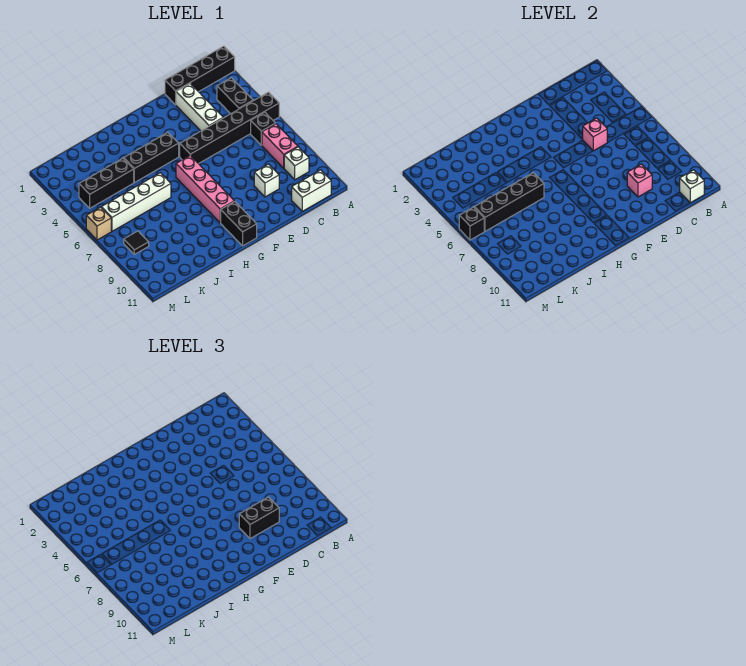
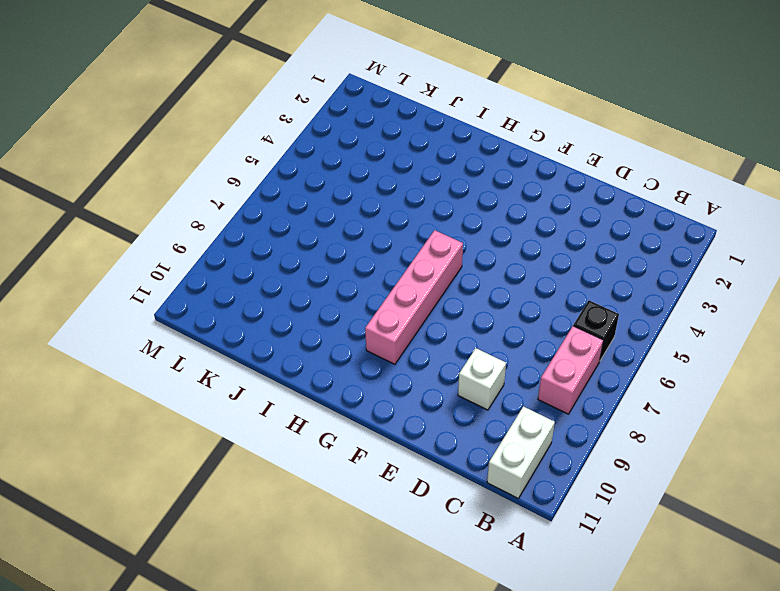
white 1x2 brick [487,406,555,498] -> white 1x2 brick turned to [292,170,331,211]
none -> black 1x4 brick [165,46,235,105]
none -> black 1x6 brick [180,92,279,164]
none -> black 1x2 brick [217,78,253,114]

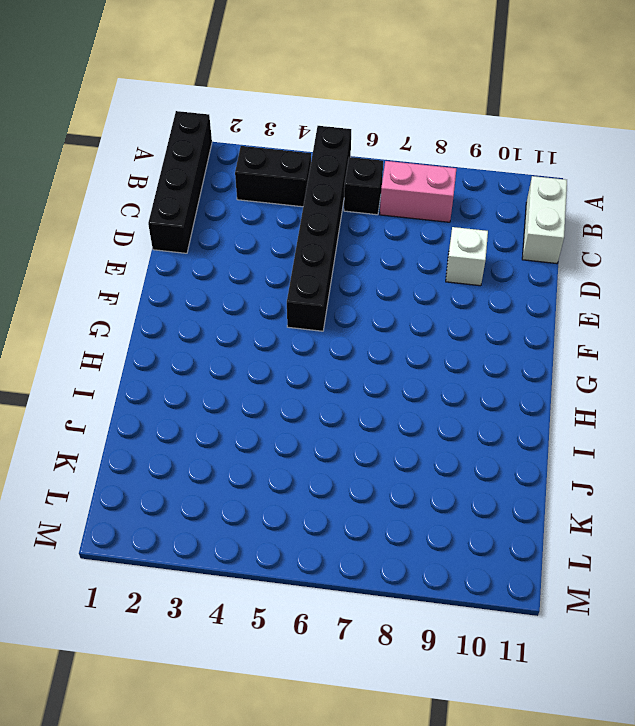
none -> white 1x1 brick [284,147,309,180]
none -> white 1x3 brick [176,84,223,131]
none -> black 1x3 brick [124,132,179,183]

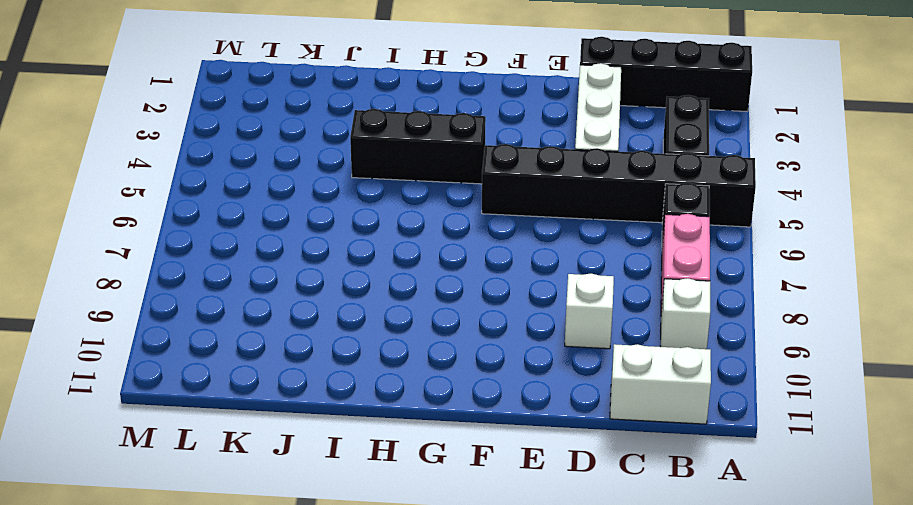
none -> pink 1x4 brick [176,156,234,223]
none -> black 1x2 brick [221,201,257,246]
none -> white 1x4 brick [101,173,171,231]

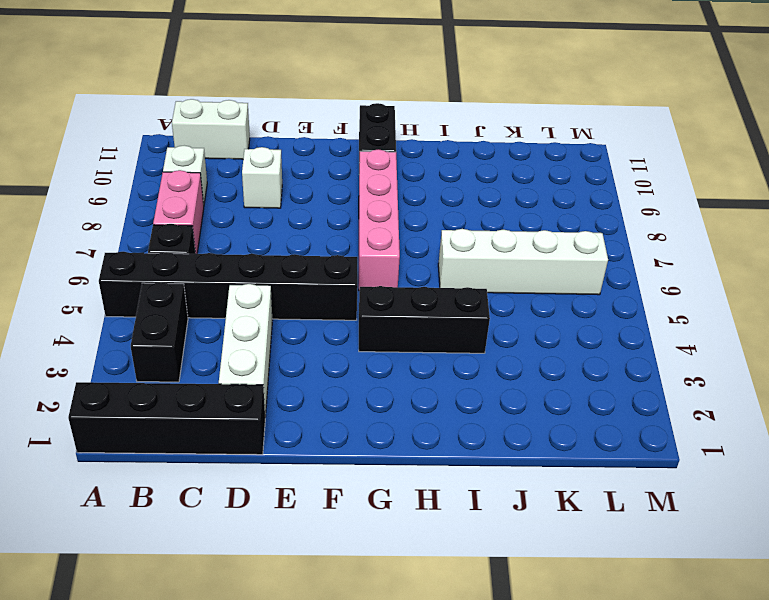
none -> black 1x3 brick [79,158,134,208]
none -> black 1x1 tile [124,231,149,254]
none -> tan 1x1 brick [86,207,111,240]

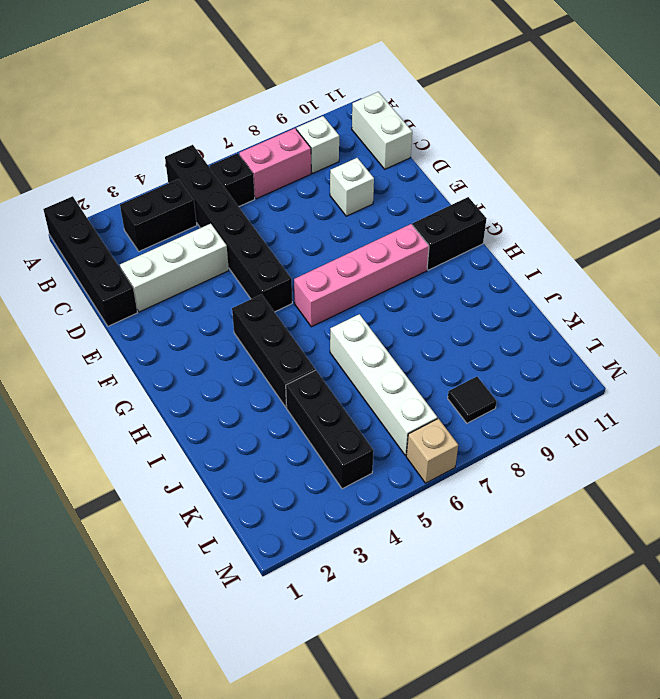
none -> white 1x1 brick [680,170,704,203]
none -> pink 1x1 brick [583,118,607,151]
none -> pink 1x1 brick [627,164,652,197]

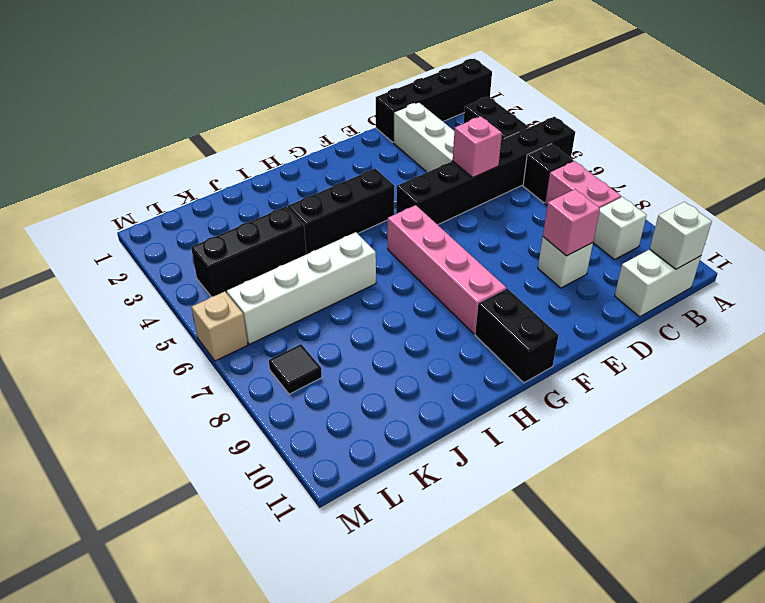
none -> black 1x4 brick [474,173,544,231]
none -> black 1x1 brick [459,207,484,240]
none -> black 1x2 brick [239,497,279,539]

